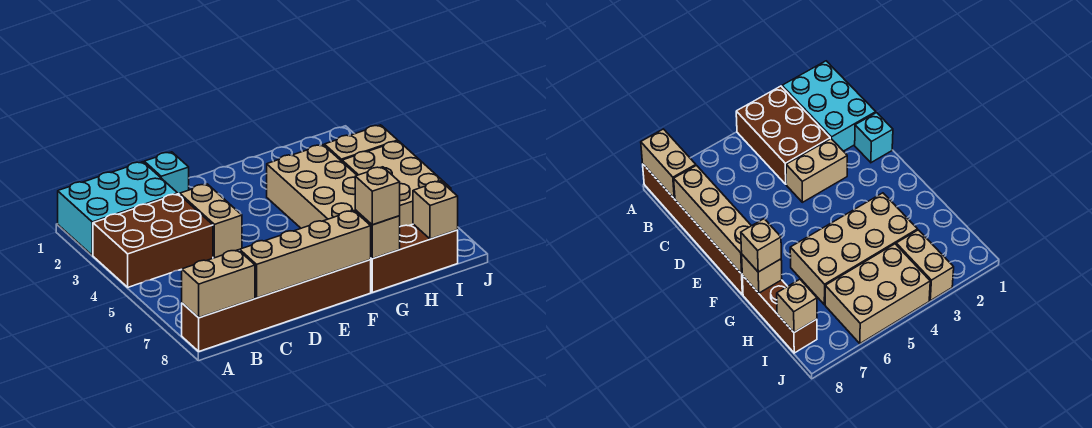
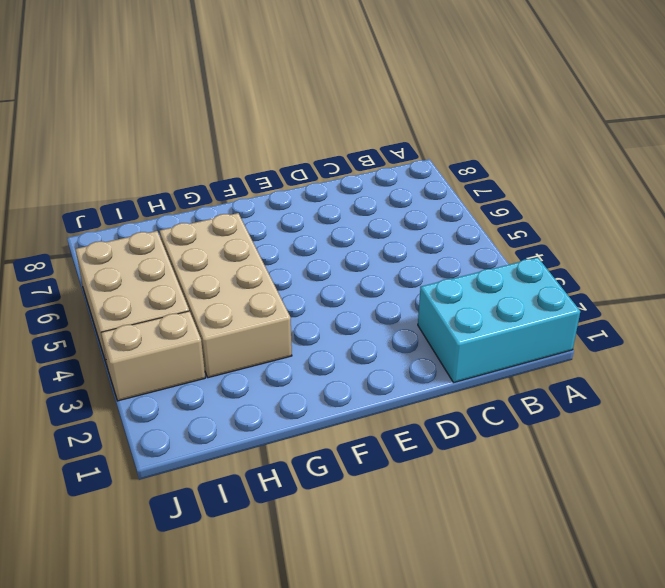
none -> brown 2x3 brick [93,194,213,287]
none -> brown 1x6 brick [182,260,371,351]
none -> cyan 1x1 brick [144,152,189,195]

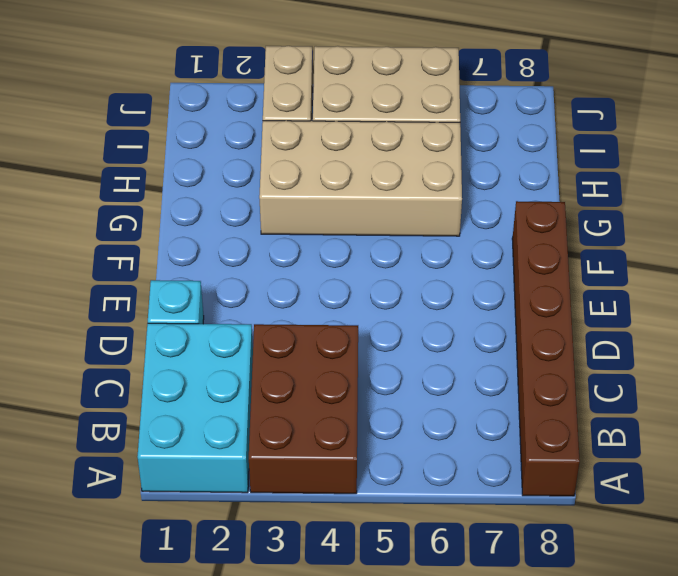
none -> tan 1x2 brick [180,184,242,258]
none -> brown 1x3 brick [370,224,458,292]
none -> tan 1x2 brick [182,250,255,318]

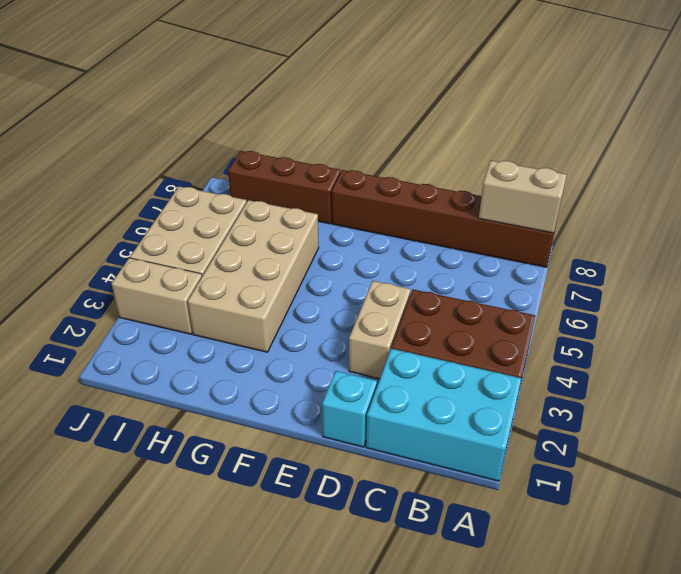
none -> tan 1x4 brick [240,211,371,298]
none -> tan 1x1 brick [355,210,400,259]
none -> tan 1x1 brick [413,181,458,239]

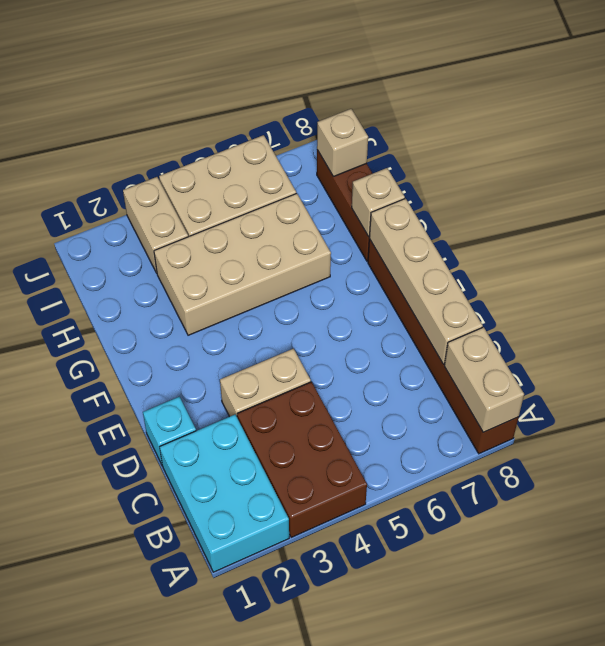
none -> tan 1x1 brick [355,167,400,225]

